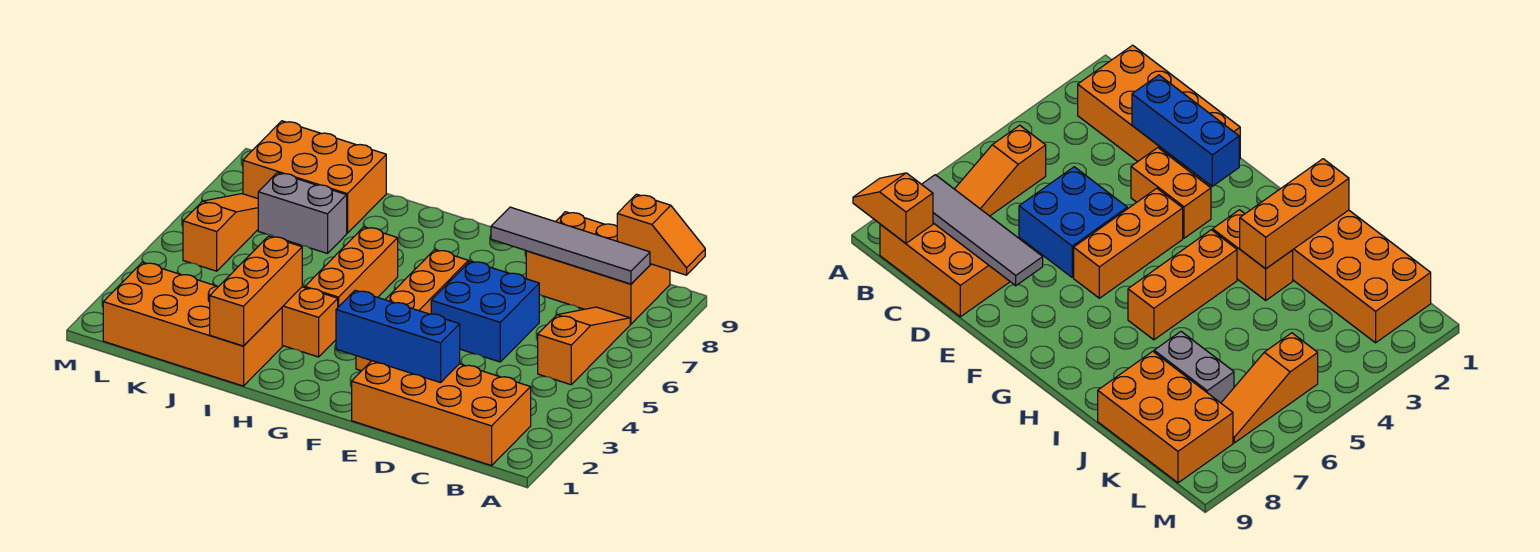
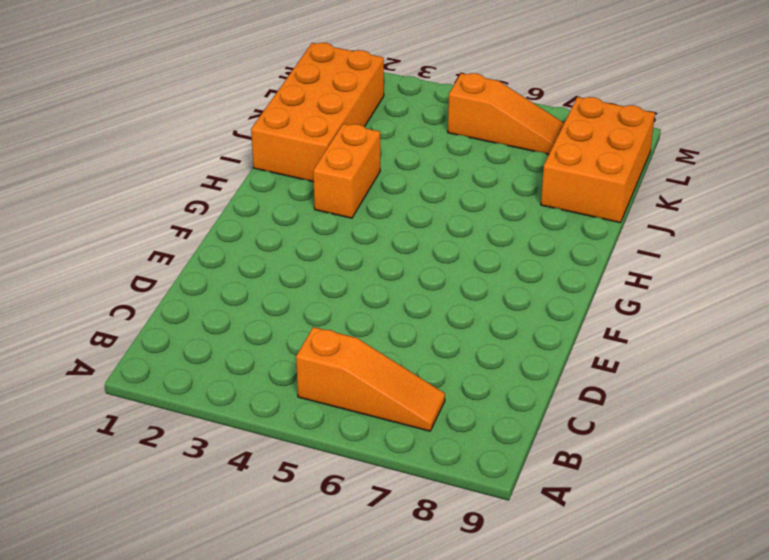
none -> orange 2x4 brick [352,361,531,466]
none -> orange 2x3 brick [526,212,670,324]
none -> blue 2x2 brick [431,261,539,362]

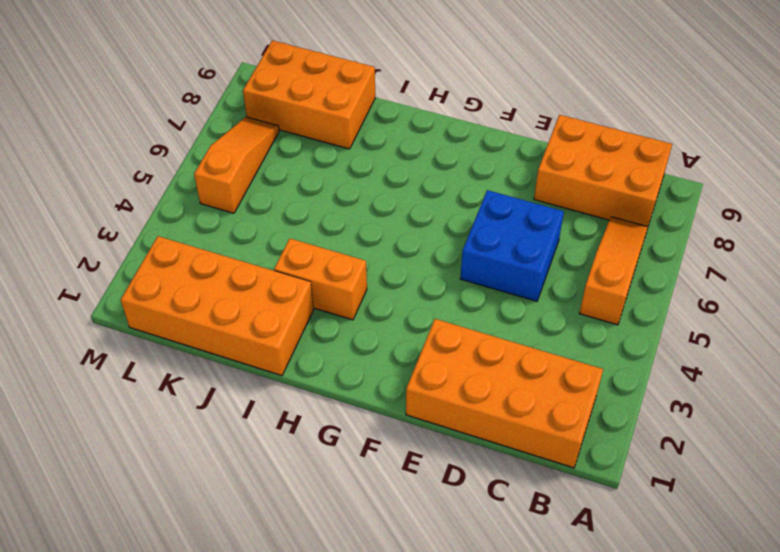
none -> orange 1x2 brick [1131,148,1211,238]
none -> orange 1x3 brick [385,250,468,314]
none -> orange 1x3 brick [305,227,398,307]

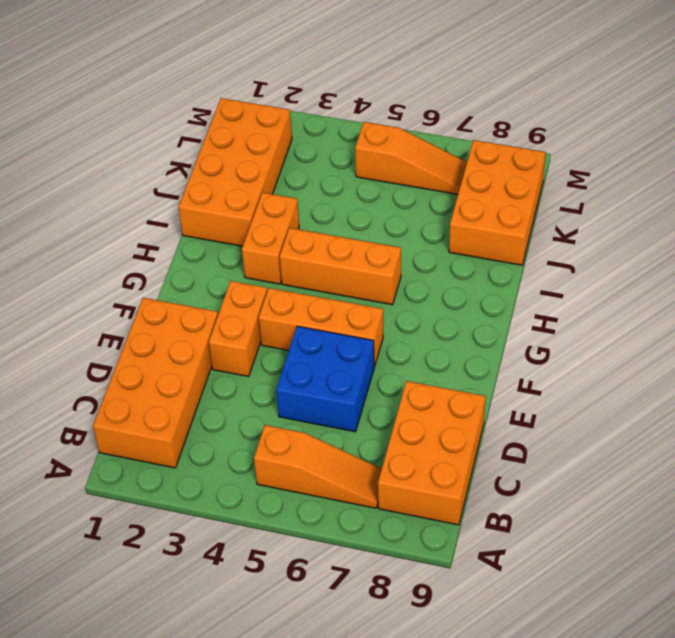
none -> grey 1x2 brick [258,173,347,254]
none -> orange 1x2 slope [617,194,705,275]
none -> grey 1x4 tile [491,207,650,284]

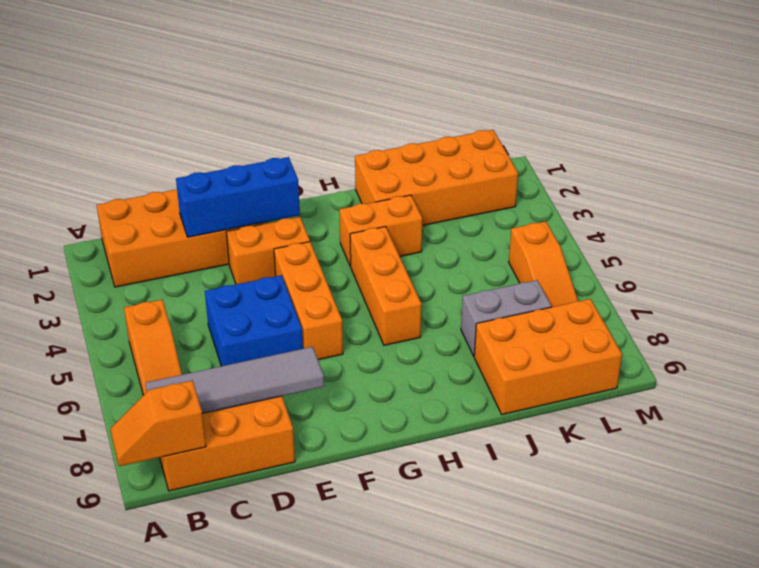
none -> orange 1x3 brick [210,236,302,346]

